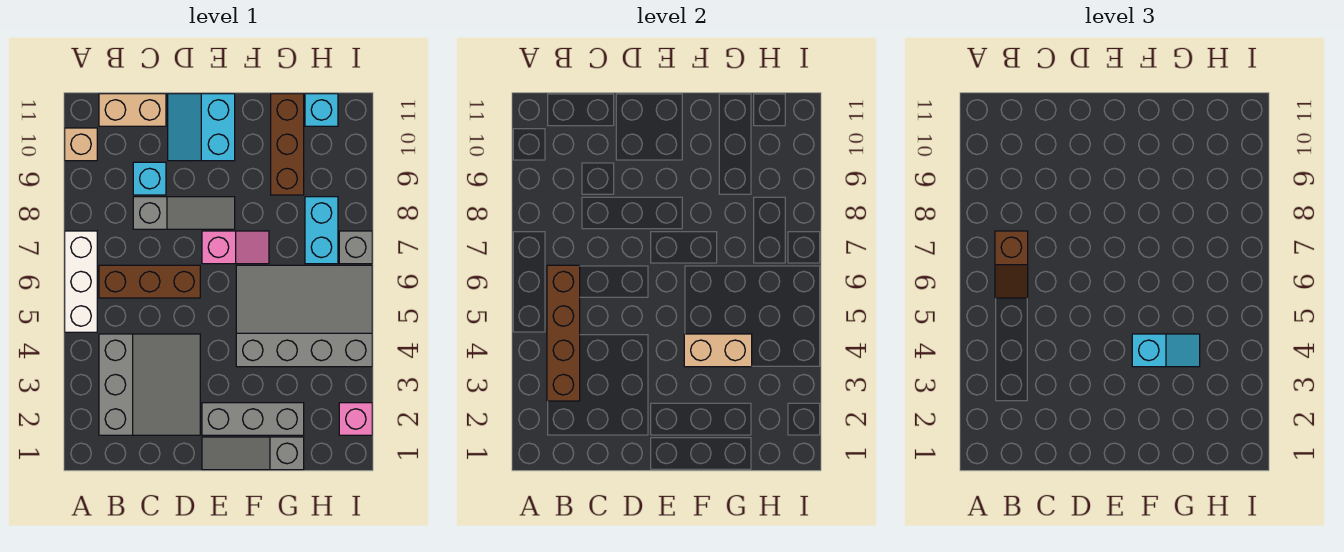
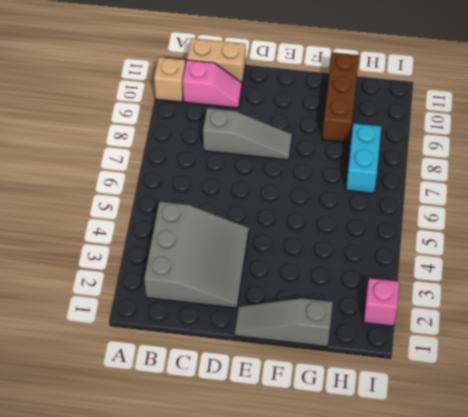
pink 1x2 slope [183,60,242,108] -> pink 1x2 slope moved to [202,231,269,264]
none -> white 1x3 brick [65,231,97,332]
none -> brown 1x3 brick [99,265,200,298]
none -> cyan 1x1 brick [133,162,166,195]

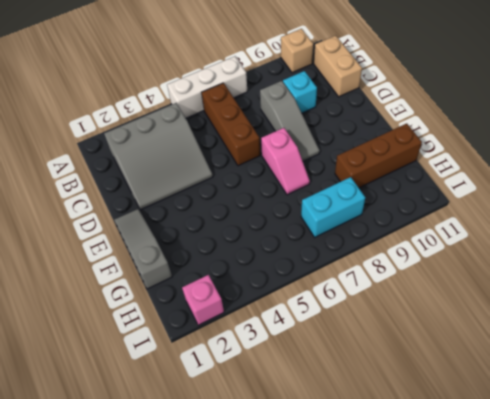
none -> cyan 2x2 slope [168,94,235,161]
none -> grey 1x3 brick [202,403,304,435]
none -> grey 3x4 slope [236,265,372,367]

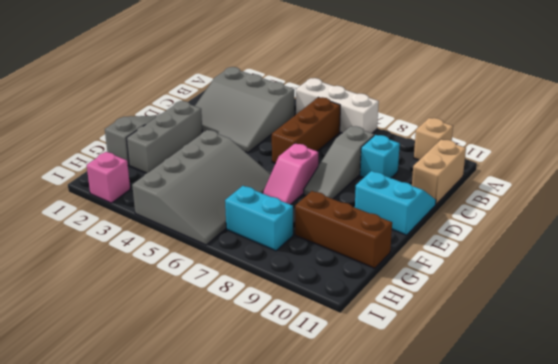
none -> cyan 1x1 brick [305,94,338,126]
none -> grey 1x1 brick [339,231,372,264]
none -> brown 1x4 brick [547,265,580,401]

